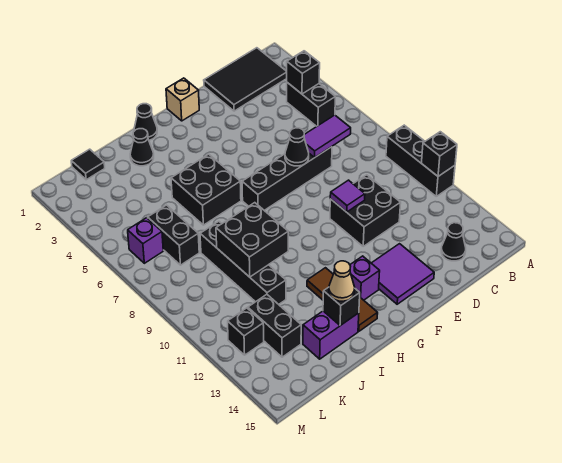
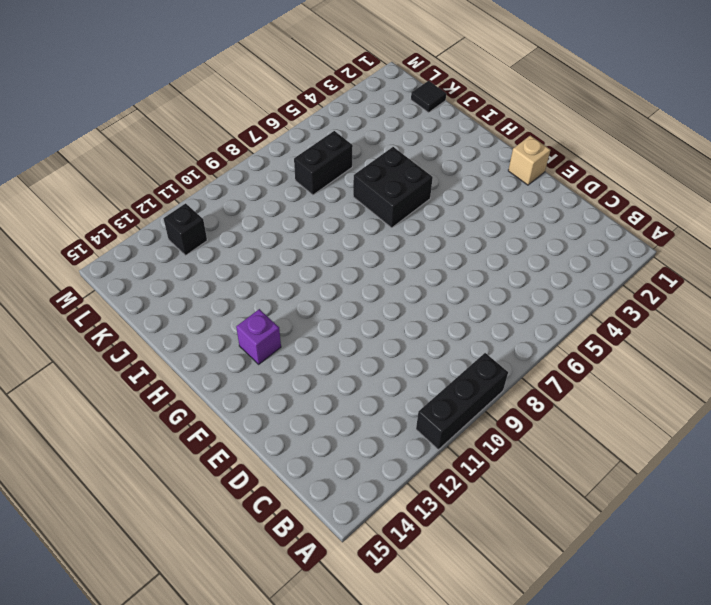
none -> black 2x3 tile [204,48,287,111]
none -> black 1x2 brick [287,83,335,126]
none -> black 1x1 cone [441,223,466,261]

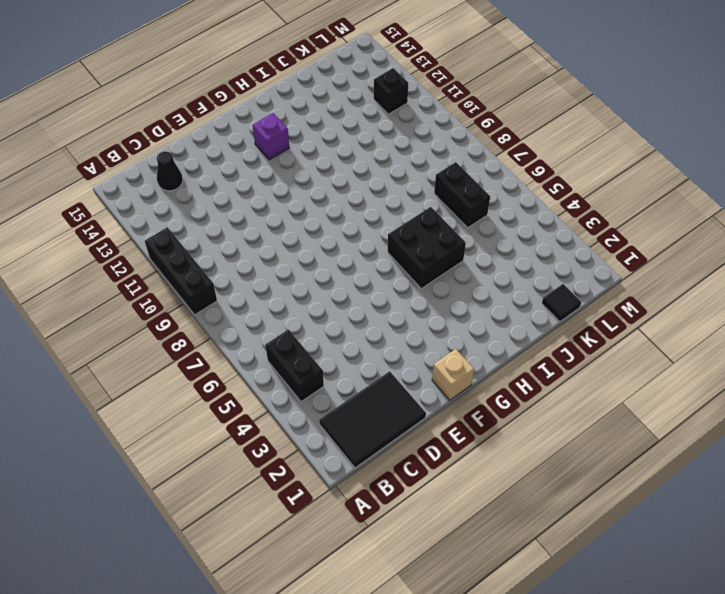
none -> black 1x4 brick [242,147,332,210]
none -> black 2x2 brick [330,175,401,246]
none -> purple 2x2 tile [372,244,434,304]

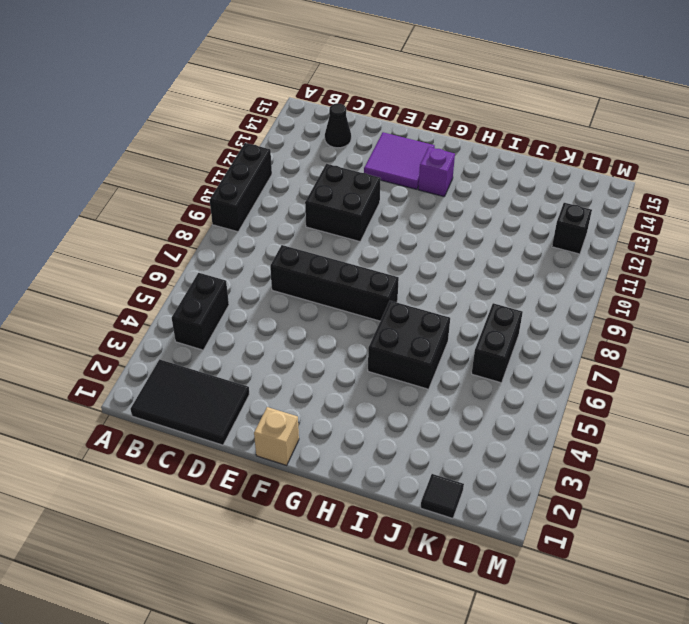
none -> black 1x1 cone [134,104,157,140]
none -> brown 1x3 tile [307,268,378,331]
none -> black 1x1 cone [130,129,154,166]

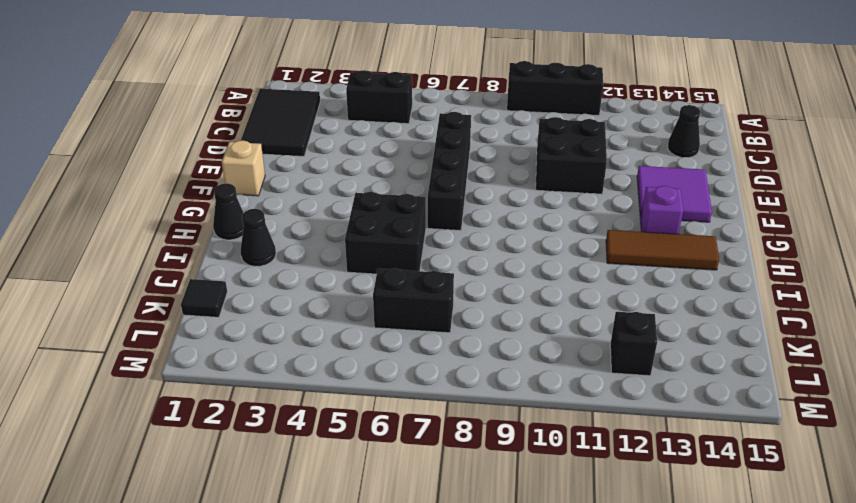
none -> purple 1x2 brick [303,311,359,359]
none -> black 1x4 brick [200,221,286,304]
none -> black 1x2 brick [248,294,301,357]

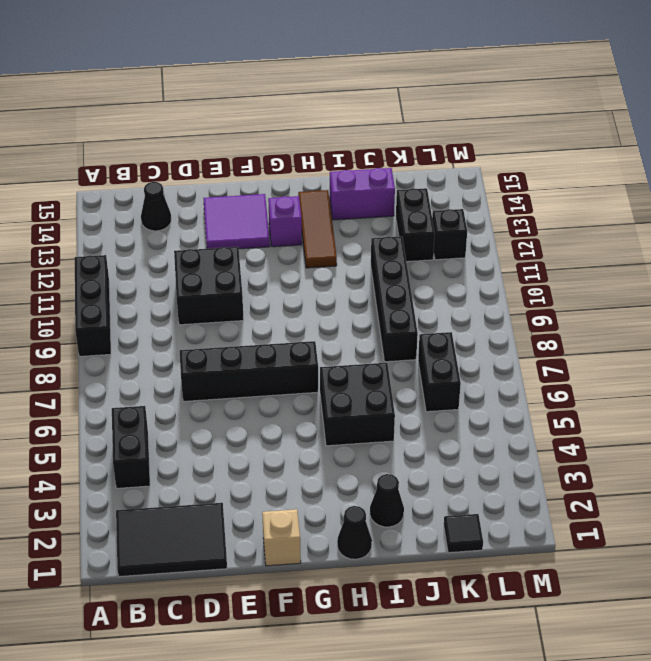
none -> purple 1x1 brick [128,218,163,263]
none -> black 1x1 brick [422,132,457,176]
none -> black 1x1 brick [287,51,320,94]

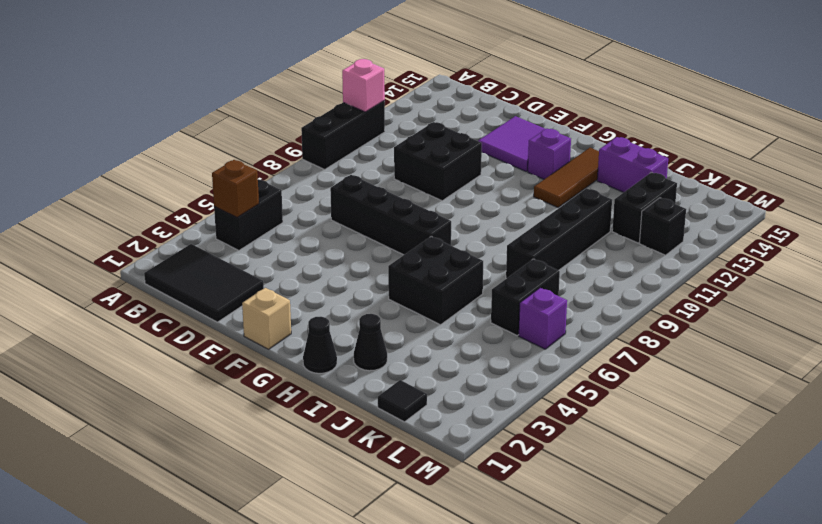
pink 1x1 brick [342,59,385,112] -> black 1x1 brick [422,132,457,176]
brown 1x1 brick [212,160,259,217] -> black 1x1 brick [287,51,320,94]
none -> black 1x1 cone [441,223,466,261]
none -> purple 1x2 tile [304,115,351,157]
none -> black 1x1 cone [285,128,309,166]

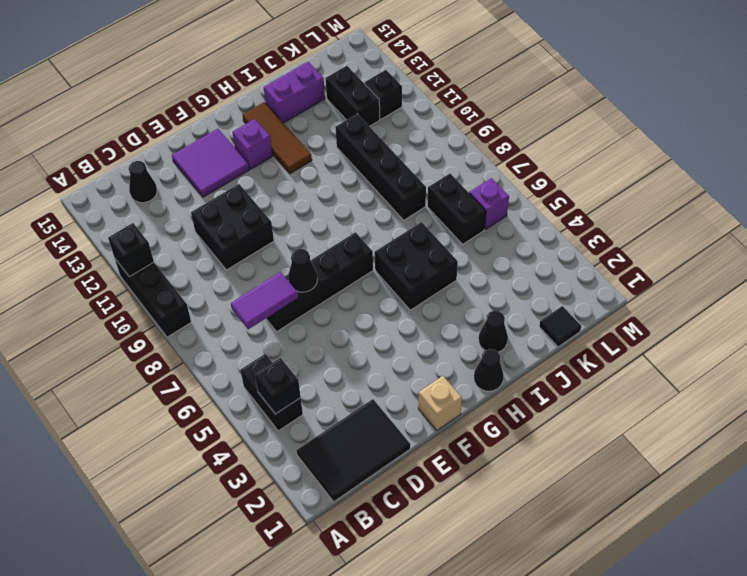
none -> purple 1x1 tile [330,180,365,212]
none -> black 2x2 brick [216,203,288,277]
none -> black 1x1 brick [323,287,360,326]

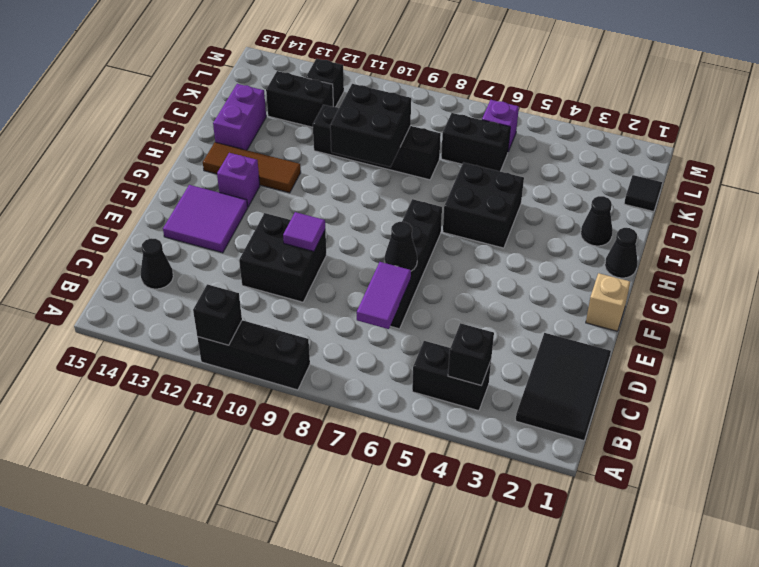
none -> black 1x1 brick [323,287,360,326]
none -> tan 1x1 cone [329,261,355,301]

